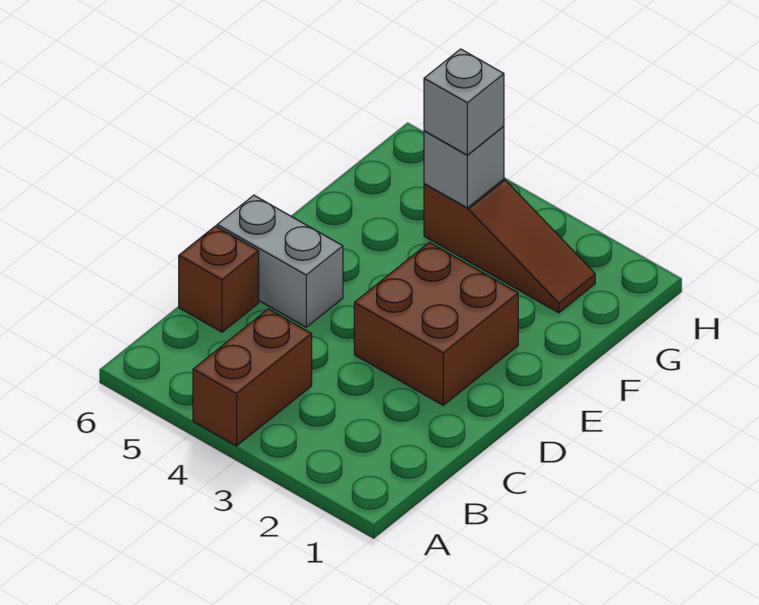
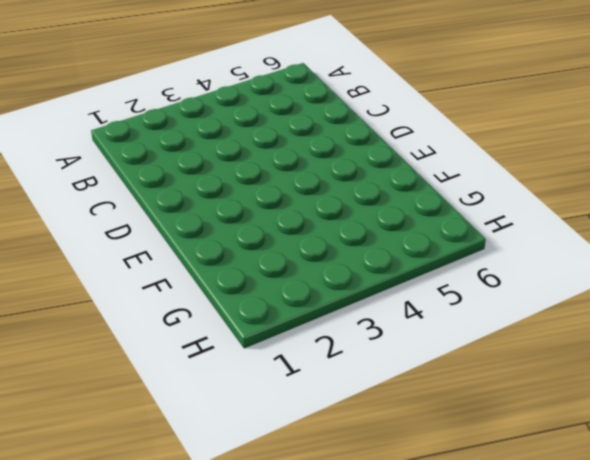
none -> brown 1x2 brick [193,309,312,446]
none -> brown 1x1 brick [179,226,259,332]

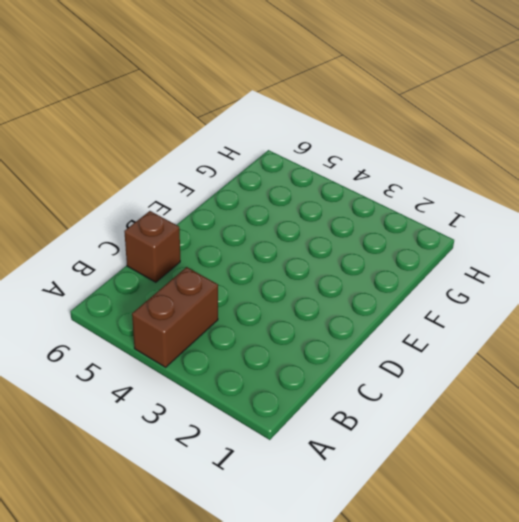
none -> brown 2x2 brick [354,242,518,405]
none -> grey 1x2 brick [217,195,343,327]

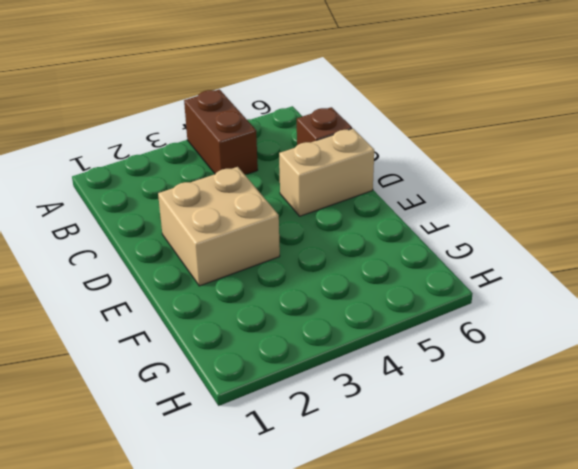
tan 2x2 brick [158,167,280,286] -> brown 2x2 brick [354,242,518,405]
tan 1x2 brick [279,129,374,216] -> grey 1x2 brick [217,195,343,327]
none -> brown 1x3 slope [424,179,595,313]
none -> grey 1x1 brick [424,126,504,208]

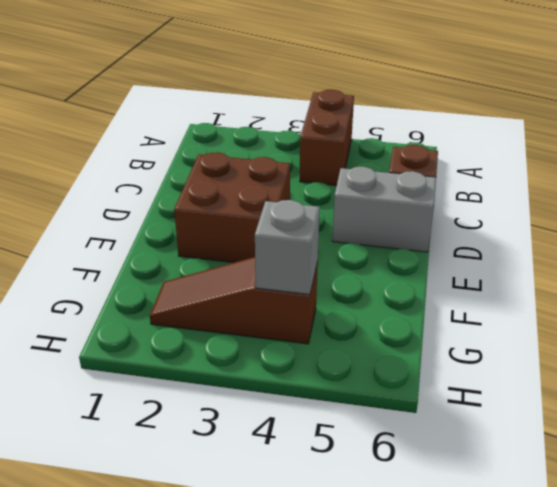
none -> grey 1x1 brick [424,49,504,155]

